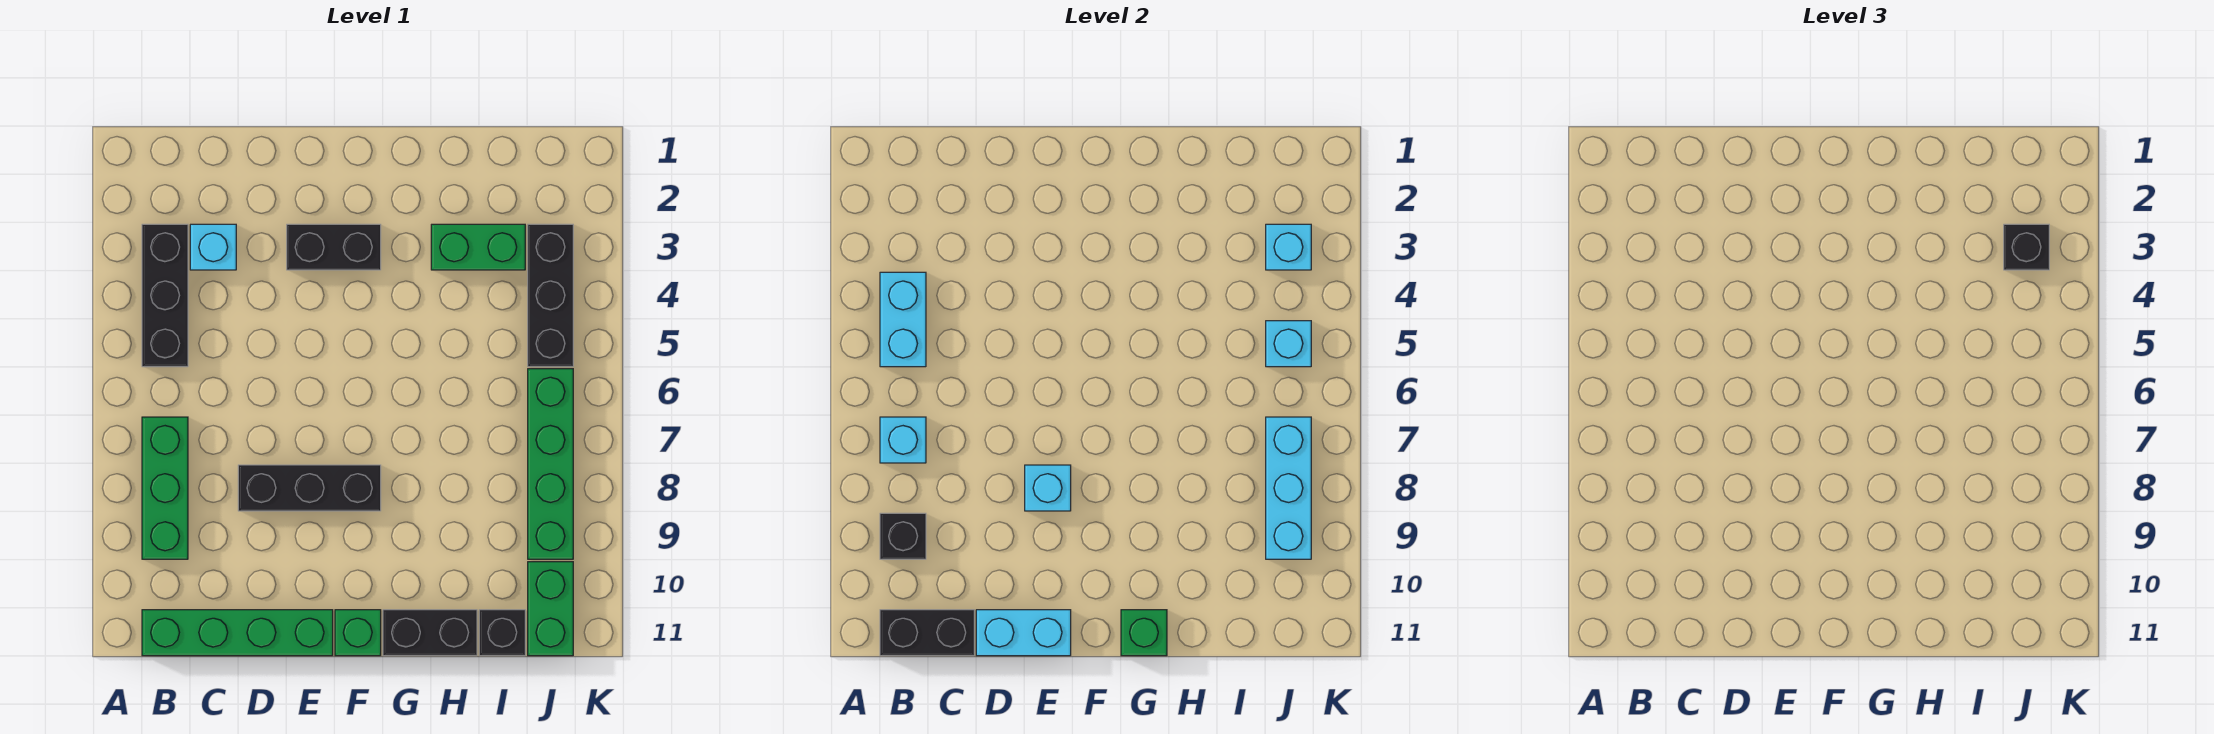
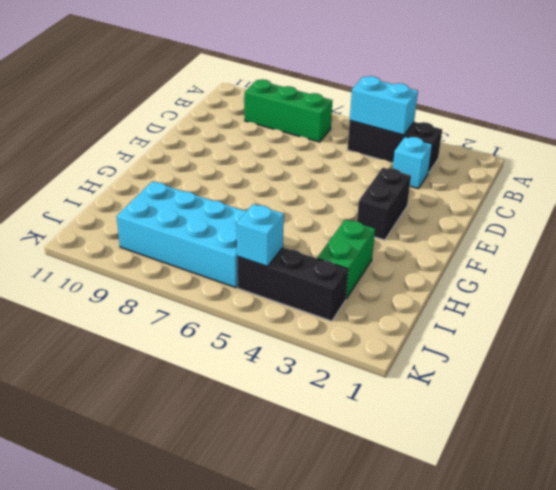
cyan 2x4 brick [117,181,247,288] -> green 1x4 brick [528,369,573,559]
none -> green 1x4 brick [142,610,333,656]
none -> black 1x3 brick [238,465,381,511]
none -> green 1x1 brick [335,610,381,656]

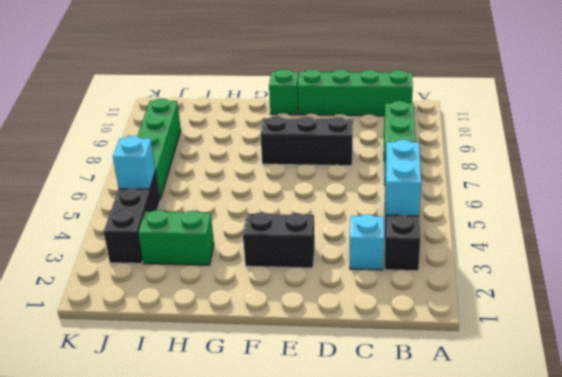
none -> black 1x2 brick [383,610,477,656]
none -> black 1x1 brick [479,610,525,656]
none -> green 1x2 brick [528,562,573,656]

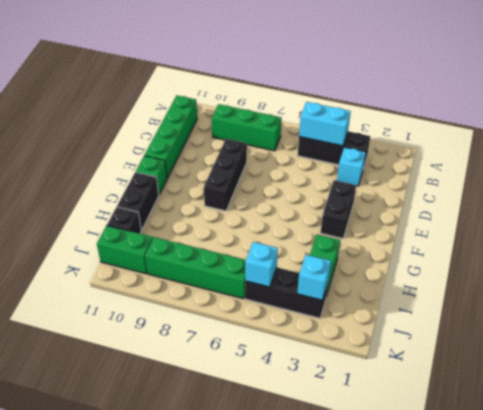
none -> cyan 1x1 brick [880,417,926,463]
none -> black 1x1 brick [880,513,926,559]
none -> black 1x2 brick [880,610,974,656]

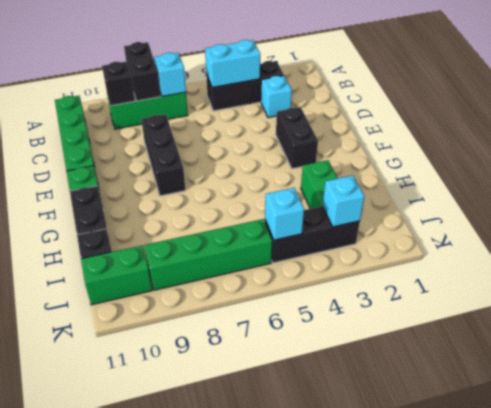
black 1x2 brick [124,42,161,101] -> black 1x2 brick moved to [880,610,974,656]
none -> cyan 1x2 brick [976,610,1071,656]
none -> cyan 1x1 brick [1025,465,1071,511]
none -> green 1x1 brick [1121,610,1167,656]

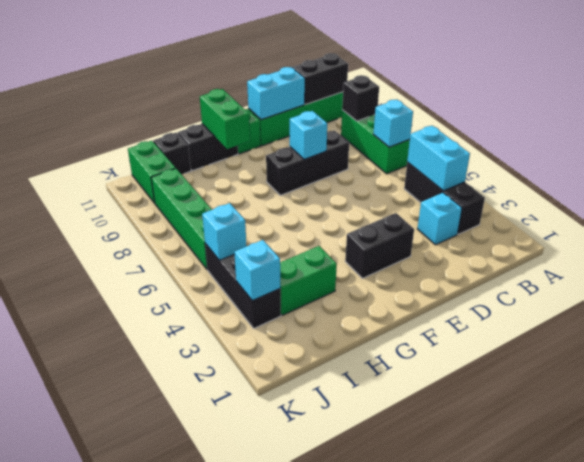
green 1x2 brick [200,89,250,149] -> green 1x1 brick [1121,610,1167,656]
none -> cyan 1x3 brick [1266,417,1311,559]
none -> black 1x1 brick [2004,224,2049,270]

